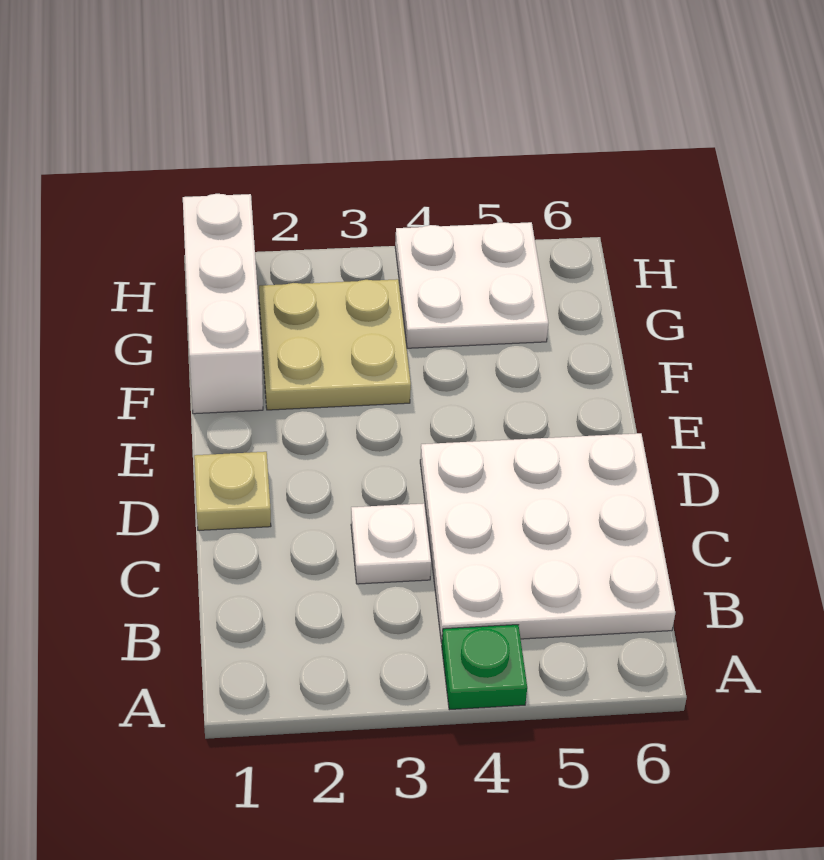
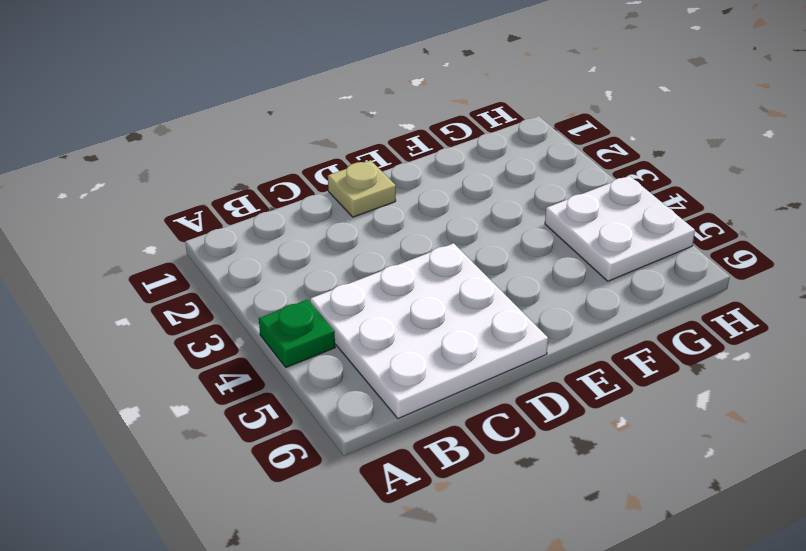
none -> white 1x1 plate [351,503,431,584]
none -> white 1x3 brick [183,194,263,414]

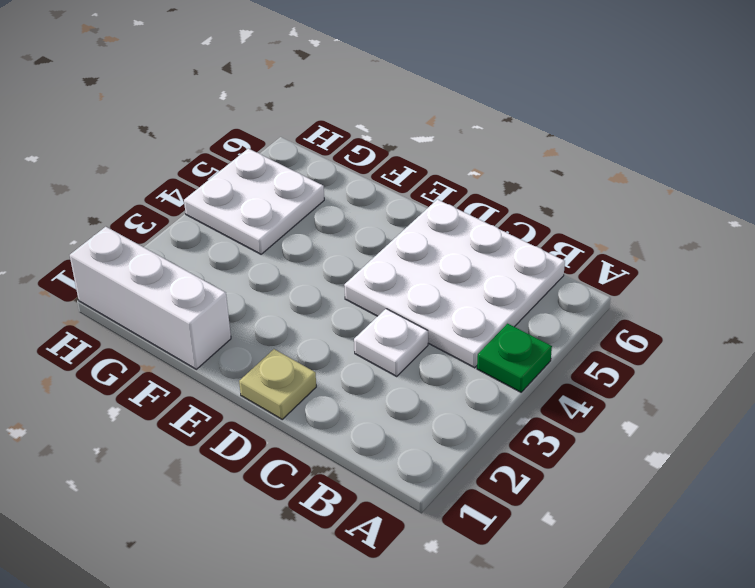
none -> tan 2x2 plate [259,279,411,410]

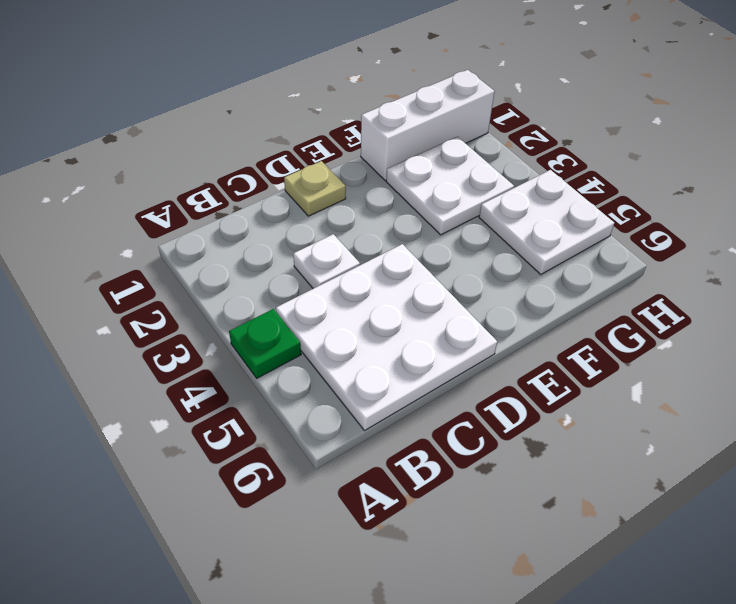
white 2x2 plate [386,137,514,235] -> tan 2x2 plate [259,279,411,410]

